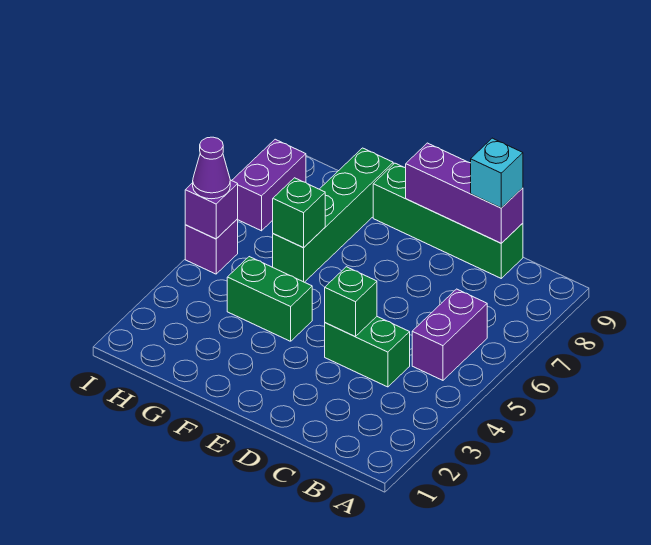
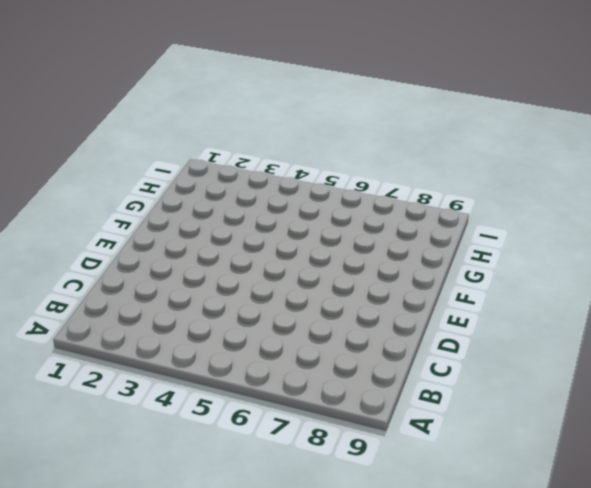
none -> purple 1x2 brick [412,289,487,380]
none -> green 1x2 brick [325,317,410,387]
none -> green 1x4 brick [373,163,523,278]

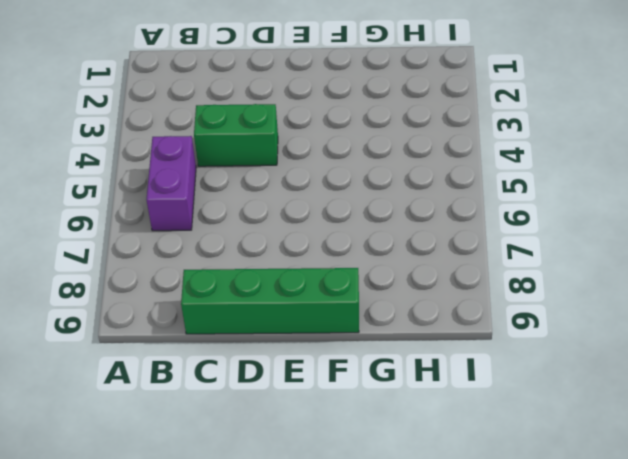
none -> green 1x2 brick [227,257,312,341]
none -> green 1x4 brick [273,148,393,282]
none -> purple 1x1 brick [185,219,238,274]

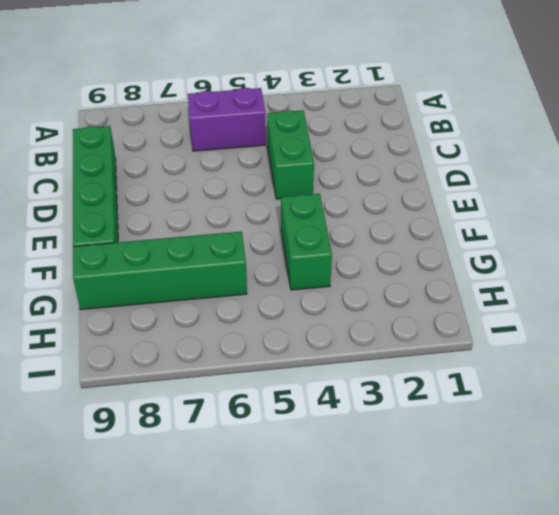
none -> purple 1x1 brick [185,219,238,274]
none -> purple 1x2 brick [232,139,306,231]
none -> purple 1x3 brick [406,143,523,243]

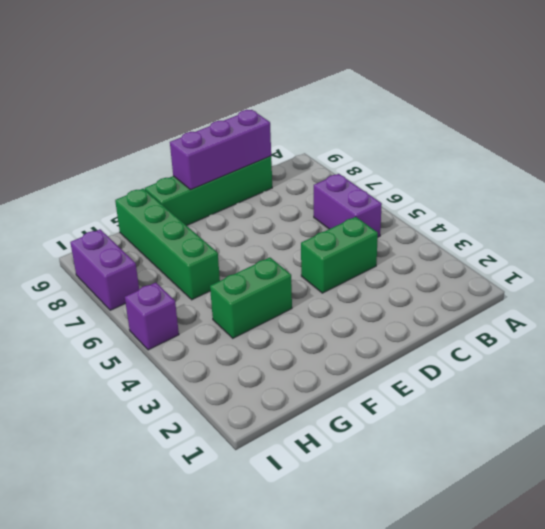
none -> green 1x1 brick [325,267,377,337]
none -> green 1x1 brick [273,178,325,248]
none -> purple 1x1 brick [185,180,238,239]

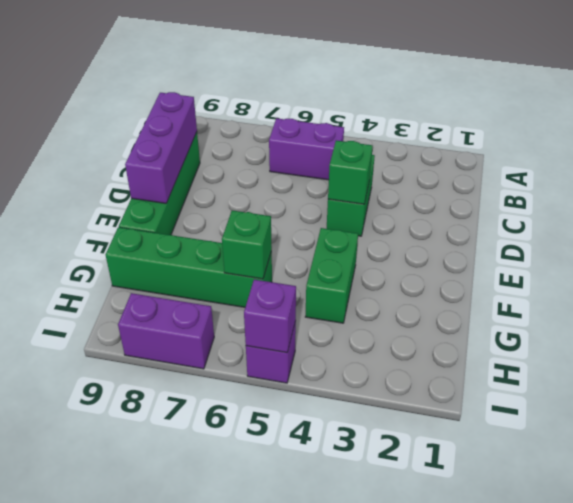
none -> cyan 1x1 brick [471,138,523,208]
none -> purple 1x1 cone [193,137,230,199]

